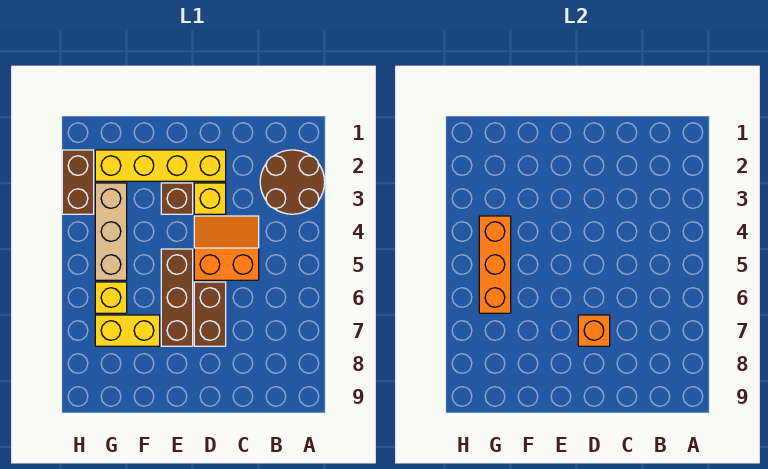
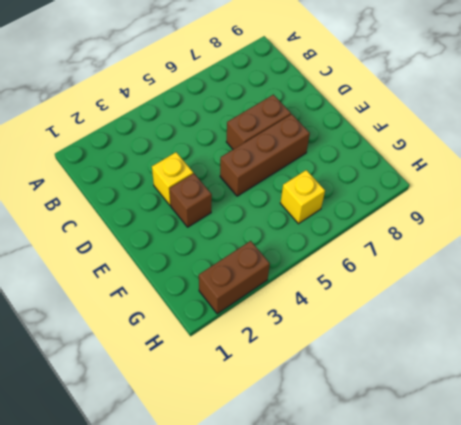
none -> brown 2x2 round brick [260,150,325,214]
none -> orange 2x2 slope [194,216,259,280]
none -> yellow 1x4 brick [95,150,226,181]

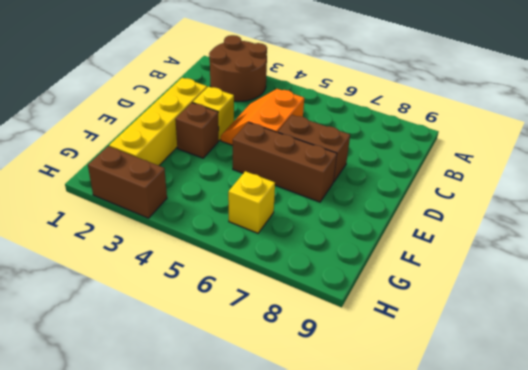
none -> yellow 1x2 brick [95,315,160,346]
none -> tan 1x3 brick [95,183,127,280]
none -> orange 1x1 brick [578,315,610,346]

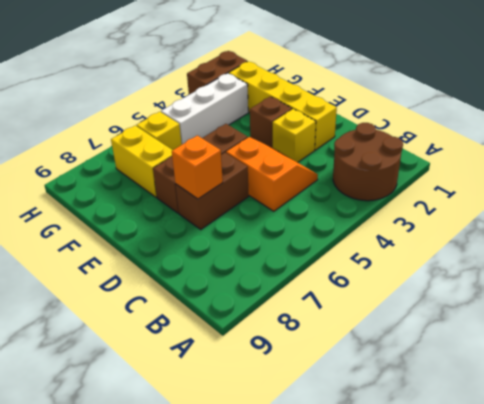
white 1x3 brick [161,73,248,144] -> tan 1x3 brick [95,183,127,280]
none -> orange 1x3 brick [479,216,511,313]

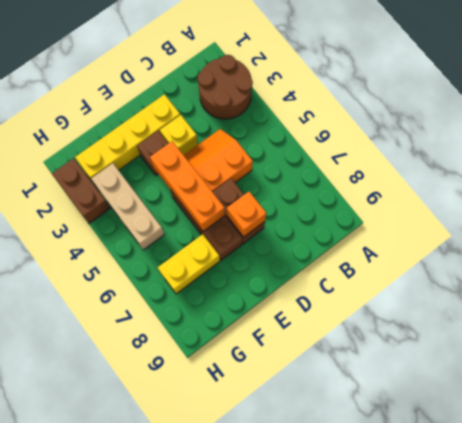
orange 1x3 brick [150,141,225,232] -> orange 1x3 brick moved to [479,216,511,313]
none -> yellow 1x1 brick [95,282,127,313]

